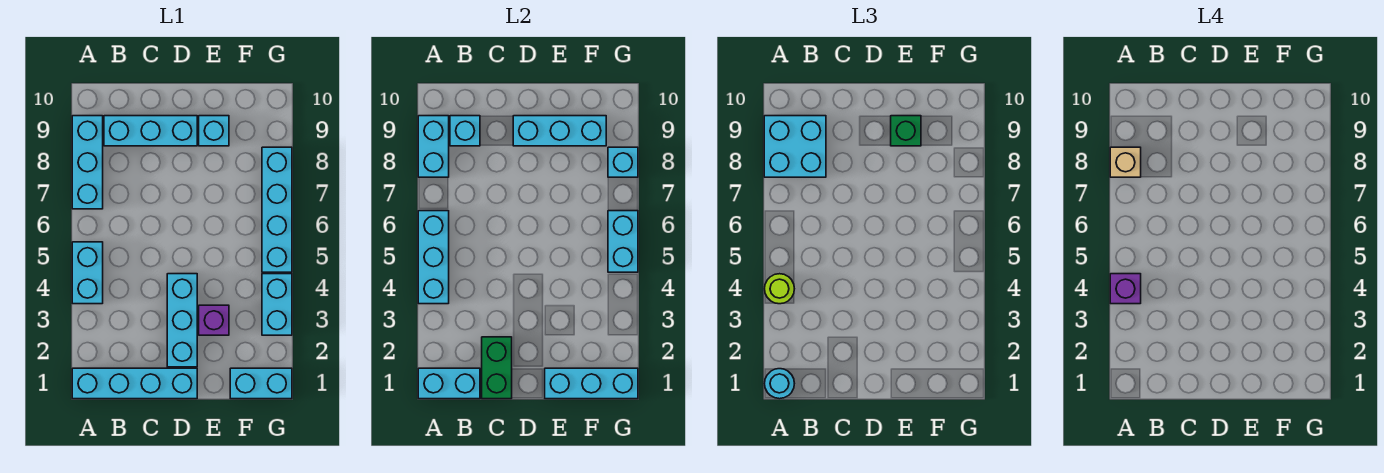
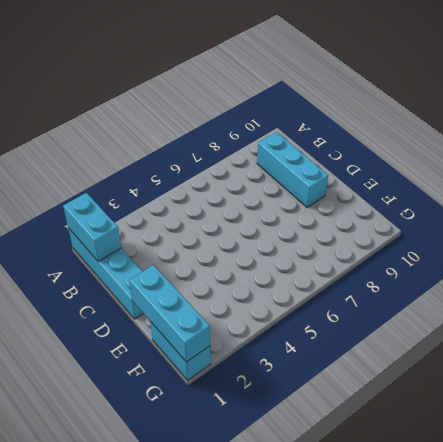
none -> cyan 1x2 brick [72,242,103,304]
none -> cyan 1x3 brick [72,116,103,209]
none -> cyan 1x3 brick [167,274,197,367]

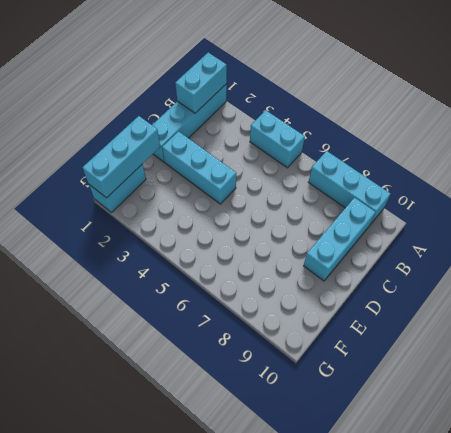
none -> purple 1x1 brick [199,305,229,335]
none -> cyan 1x1 brick [199,116,229,146]
none -> cyan 1x2 brick [262,274,292,335]

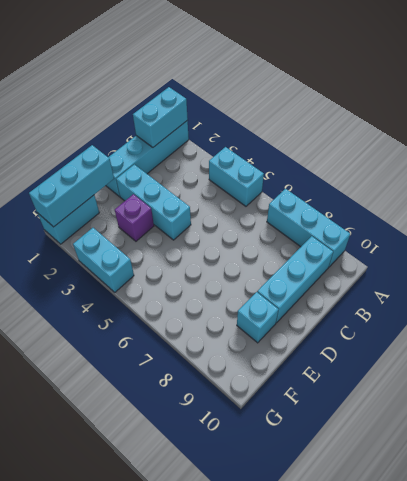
none -> cyan 1x4 brick [262,147,292,272]
none -> cyan 1x3 brick [418,211,449,304]
none -> cyan 1x2 brick [418,116,449,177]

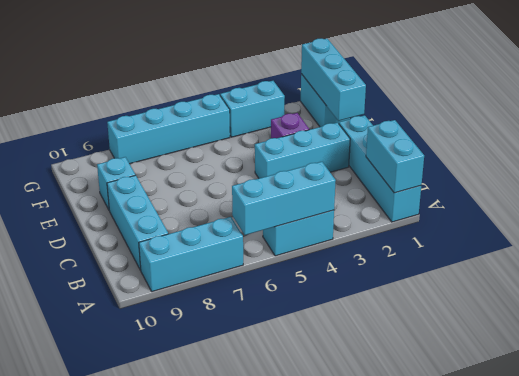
none -> cyan 1x2 brick [418,116,449,177]
none -> cyan 1x1 brick [450,116,480,146]
none -> green 1x2 brick [482,337,512,399]

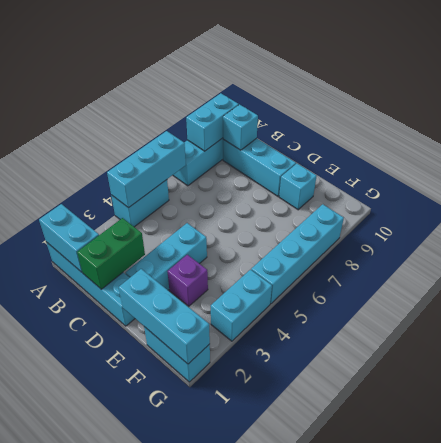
none -> cyan 1x3 brick [513,116,606,146]
none -> cyan 1x2 brick [608,211,638,272]
none -> cyan 1x1 brick [608,147,638,177]

